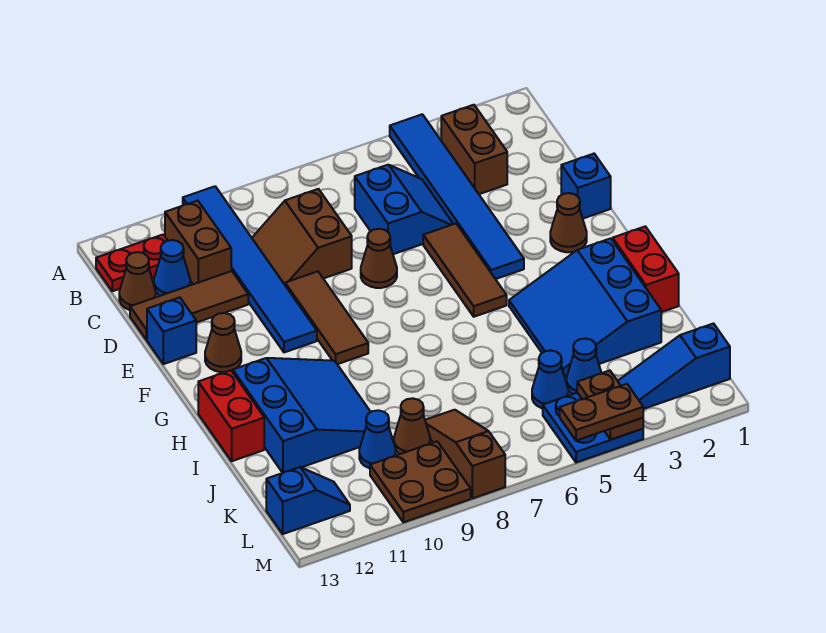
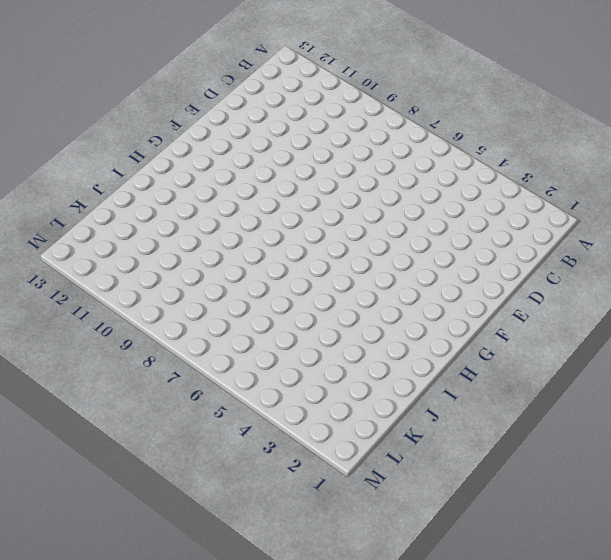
none -> blue 1x6 tile [390,114,524,279]
none -> blue 1x6 tile [183,186,317,352]
none -> brown 1x2 brick [441,105,507,194]
none -> brown 1x2 brick [165,201,231,284]

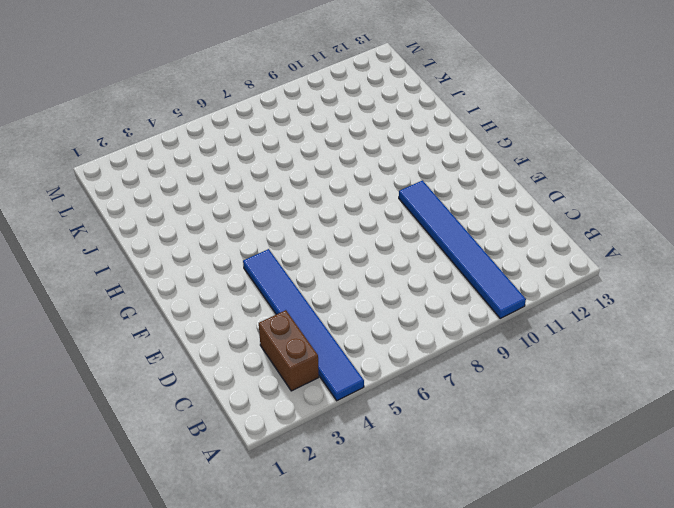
none -> brown 1x2 brick [165,201,231,284]
none -> red 1x2 plate [96,235,168,291]
none -> blue 2x2 slope [355,165,453,254]
none -> brown 2x2 slope [252,189,352,285]

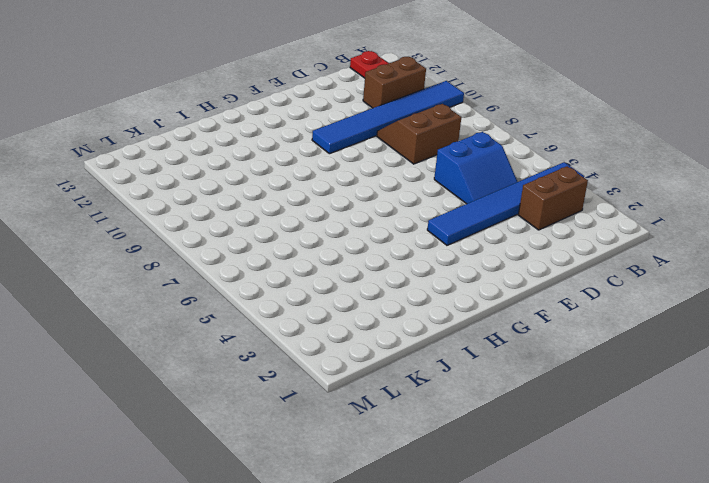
none -> blue 1x1 cone [154,240,190,296]
none -> brown 1x1 cone [119,252,156,310]
none -> brown 1x3 tile [130,271,248,340]
none -> blue 1x1 brick [561,154,611,218]

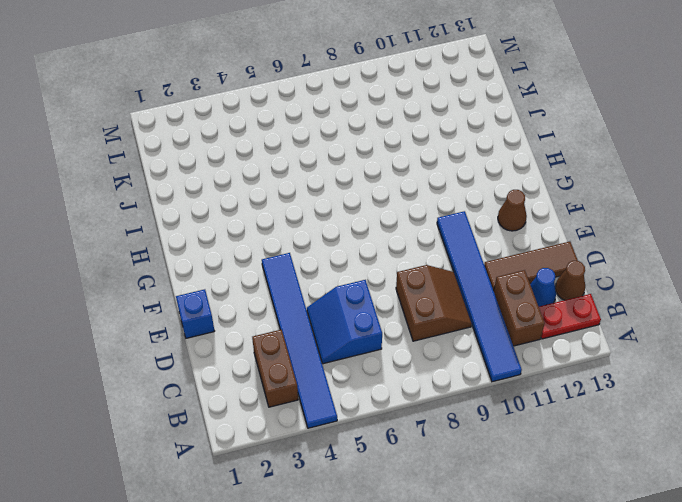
none -> brown 1x3 tile [423,224,507,317]
none -> brown 1x1 cone [361,229,397,288]
none -> brown 1x3 tile [285,271,368,364]
none -> blue 1x1 brick [147,297,196,364]

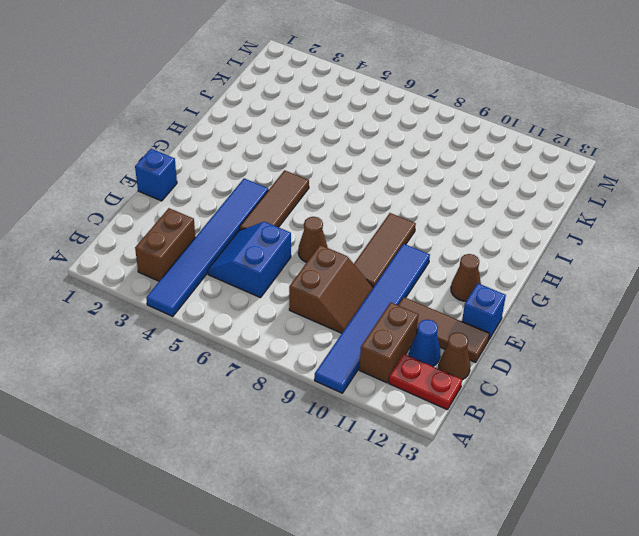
none -> brown 1x1 cone [550,193,587,252]
none -> red 1x2 brick [613,226,679,312]
none -> blue 3x3 slope [509,238,661,376]
none -> blue 3x3 slope [233,358,370,473]

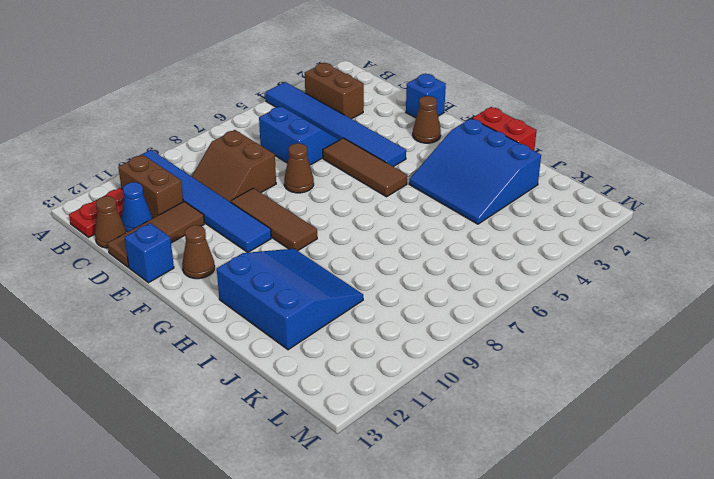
none -> red 1x2 brick [198,370,264,461]
none -> blue 1x1 cone [567,338,601,394]
none -> blue 1x1 cone [532,350,568,408]
none -> brown 1x3 slope [425,410,505,498]

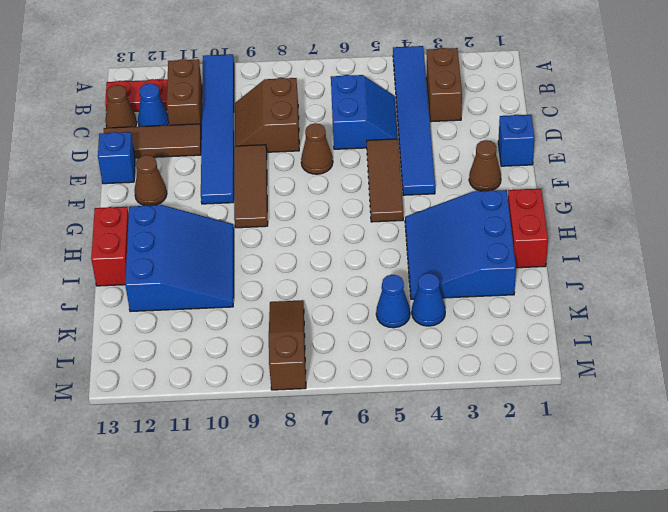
none -> brown 1x1 cone [394,398,430,454]
none -> blue 1x1 cone [359,410,396,468]
none -> blue 1x3 slope [618,324,730,409]
none -> blue 2x2 plate [543,393,643,462]

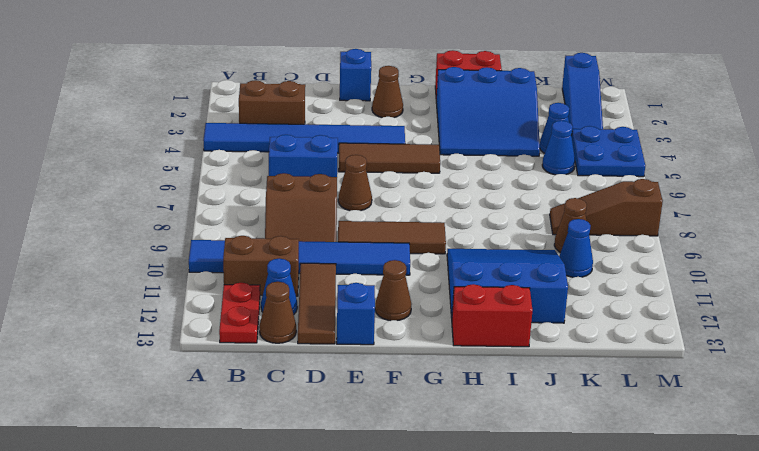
none -> brown 2x2 plate [370,441,471,522]
none -> blue 1x2 slope [266,467,350,534]
none -> brown 1x2 plate [577,371,643,440]
none -> brown 1x2 plate [560,384,643,441]

